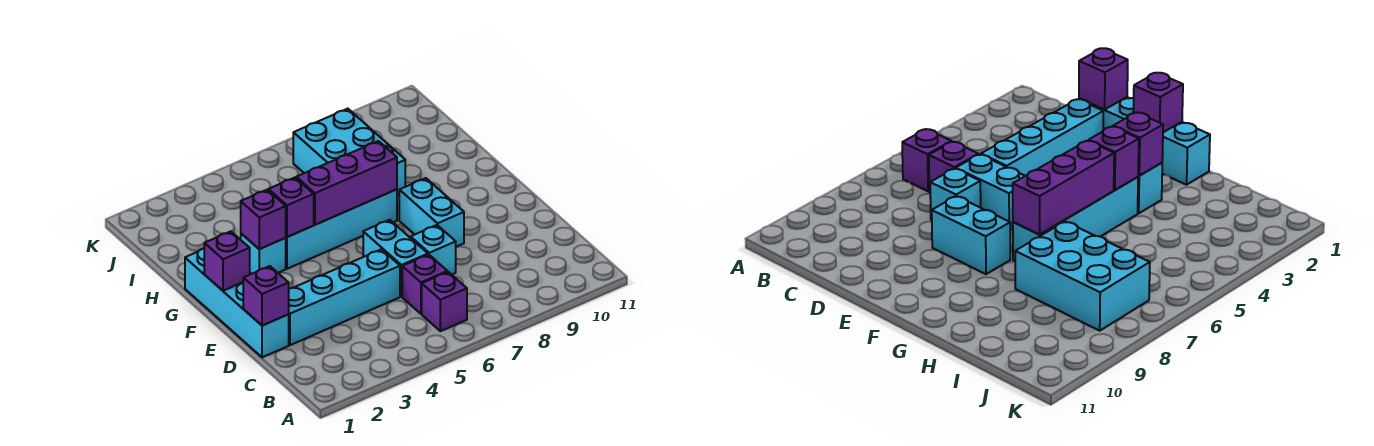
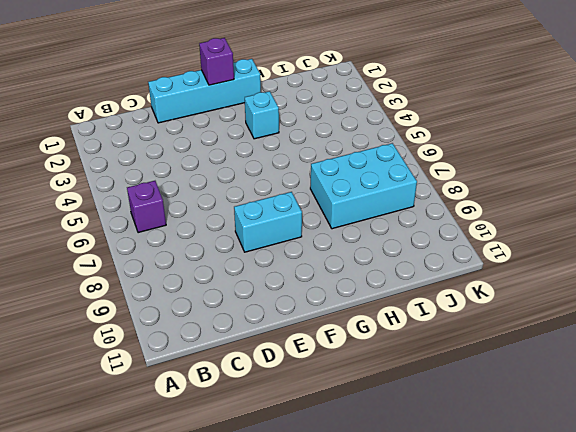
none -> purple 1x1 brick [402,255,447,314]
none -> cyan 1x4 brick [288,249,400,345]
none -> cyan 1x2 brick [363,220,428,297]

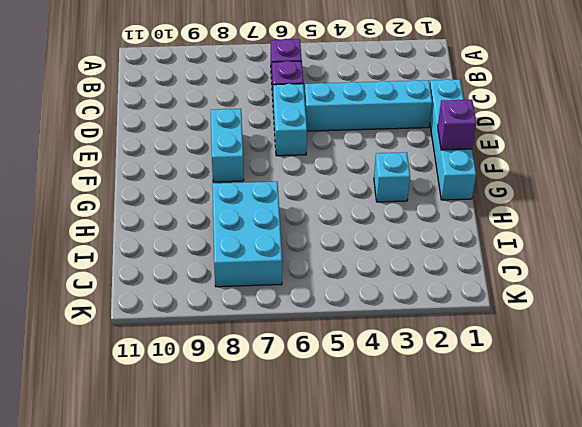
none -> cyan 1x1 brick [411,225,456,275]
none -> cyan 1x4 brick [286,189,397,269]
none -> purple 1x1 brick [243,266,289,326]

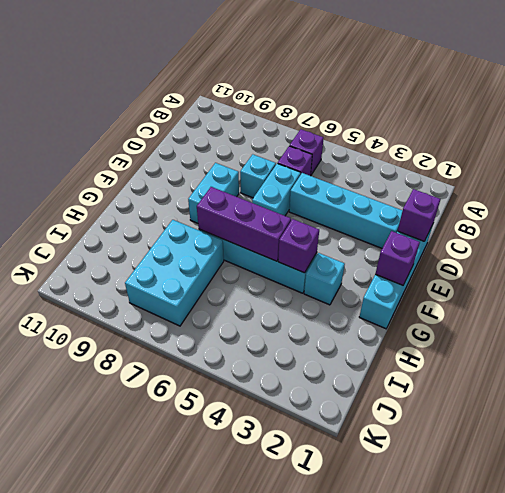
none -> purple 1x1 brick [241,190,286,249]

